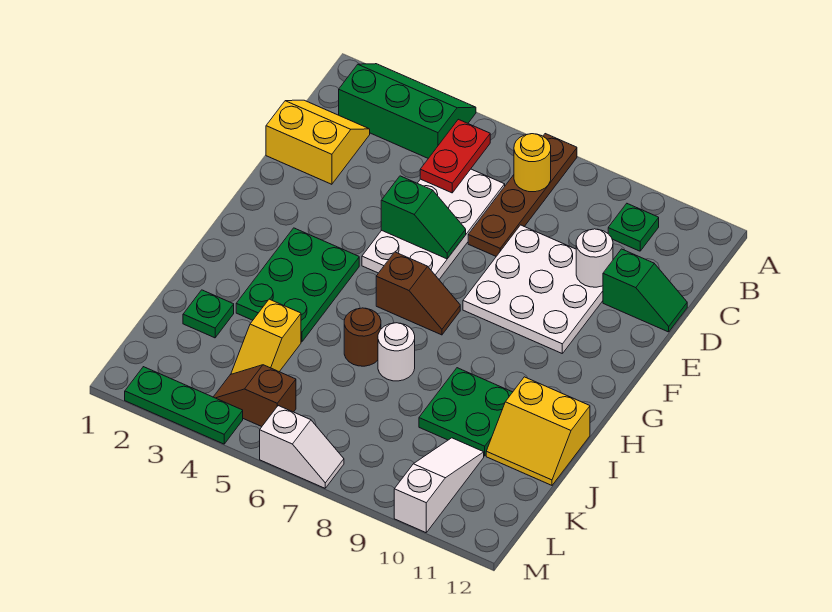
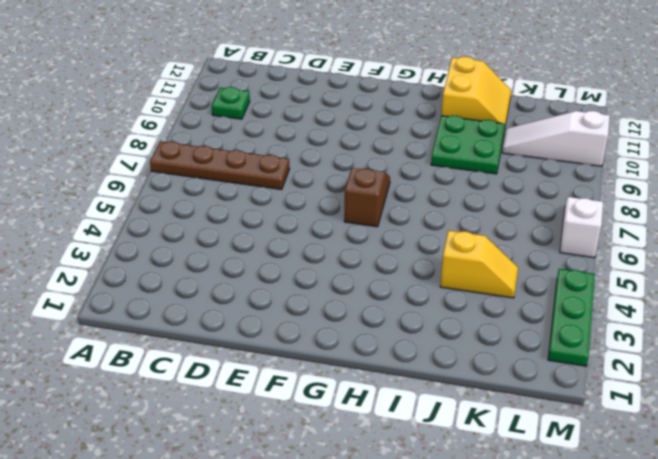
none -> green 2x3 slope [339,64,476,158]
none -> yellow 2x2 slope [266,100,370,184]
none -> white 2x4 plate [362,169,505,279]

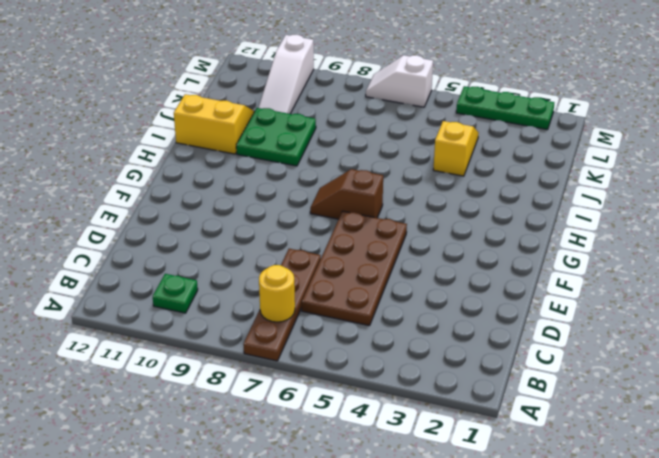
brown 2x4 plate [302,211,407,326] -> white 2x4 plate [362,169,505,279]
none -> green 2x3 slope [339,64,476,158]
none -> yellow 2x2 slope [266,100,370,184]
none -> white 3x3 plate [463,225,603,353]

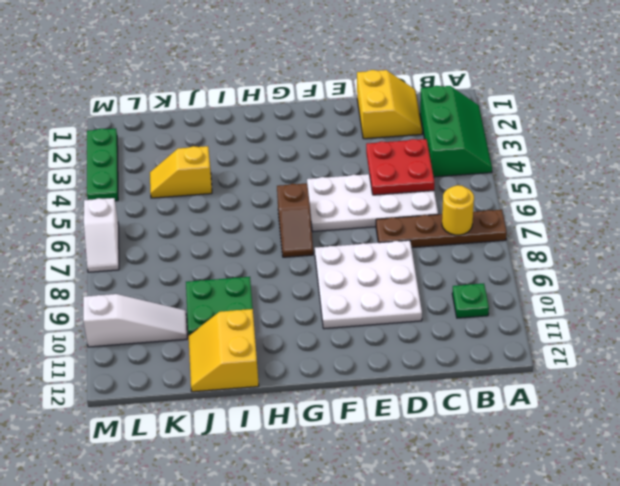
red 2x2 plate [366,139,434,195] -> red 1x2 plate [420,119,490,193]
none -> green 1x2 slope [603,249,687,332]
none -> green 2x3 plate [236,228,359,342]
none -> brown 1x1 round brick [344,308,381,366]

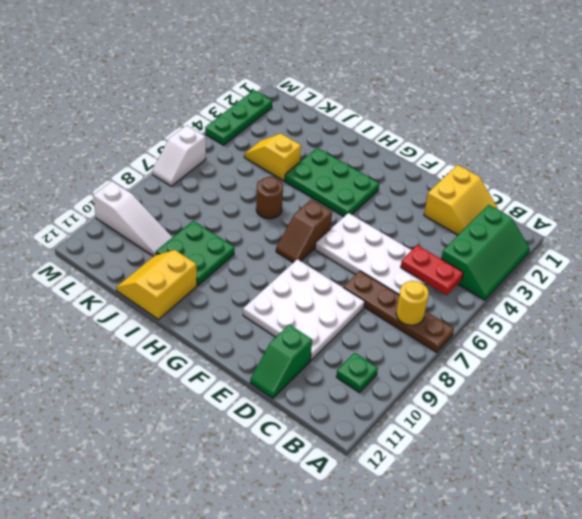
none -> white 1x1 round brick [378,323,415,381]
none -> green 1x1 plate [183,290,234,338]
none -> brown 1x2 slope [214,365,296,427]

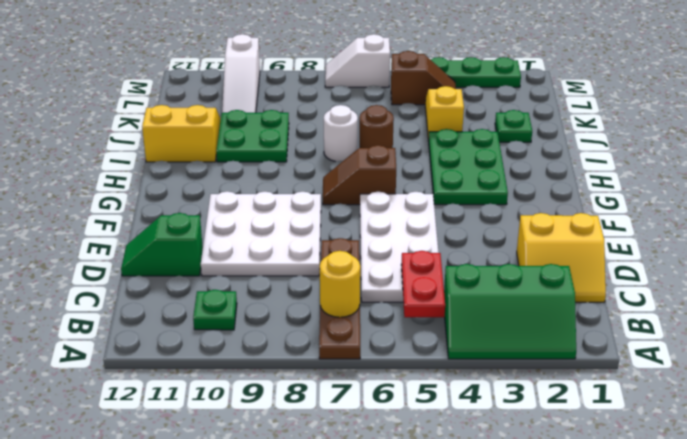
none -> white 1x1 round brick [576,229,613,287]
none -> green 1x2 slope [381,176,466,259]

